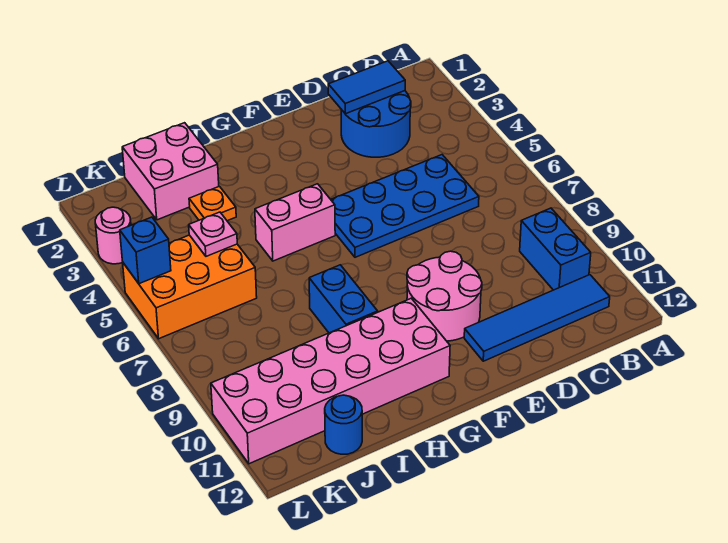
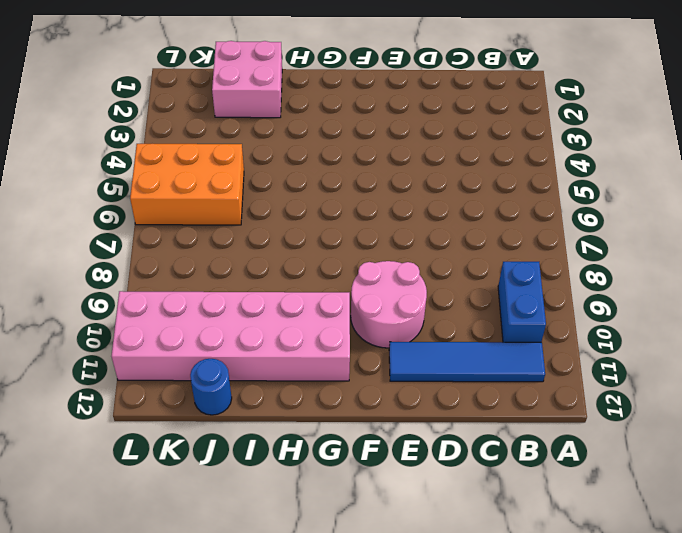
none -> blue 2x2 round brick [341,91,411,157]
none -> blue 2x4 plate [331,155,479,257]
none -> pink 1x2 brick [255,184,335,261]

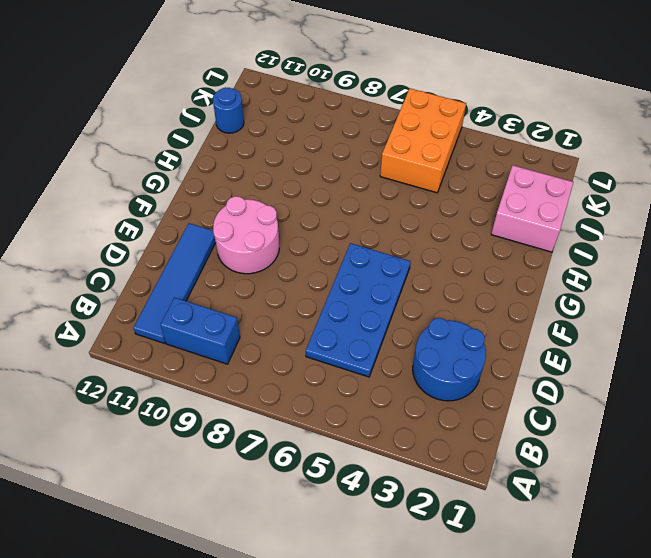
none -> pink 1x2 brick [255,184,335,261]
none -> pink 2x6 brick [211,298,450,464]
none -> blue 1x2 brick [309,265,378,333]

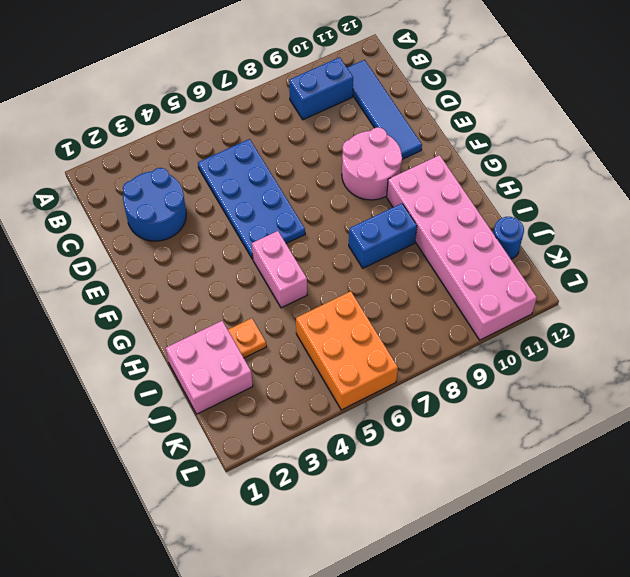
none -> pink 1x1 round brick [95,207,131,264]
none -> blue 1x2 tile [328,61,405,114]
none -> pink 1x1 plate [189,212,237,256]

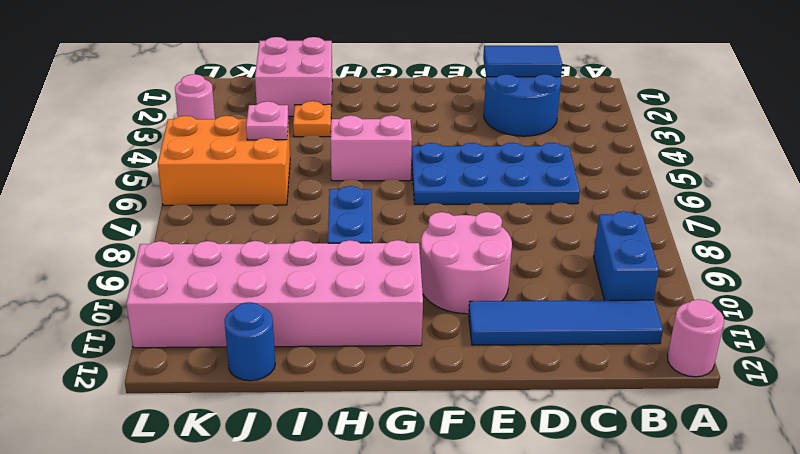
pink 1x1 round brick [668,299,724,377] -> none
none -> blue 1x1 brick [120,217,171,284]

